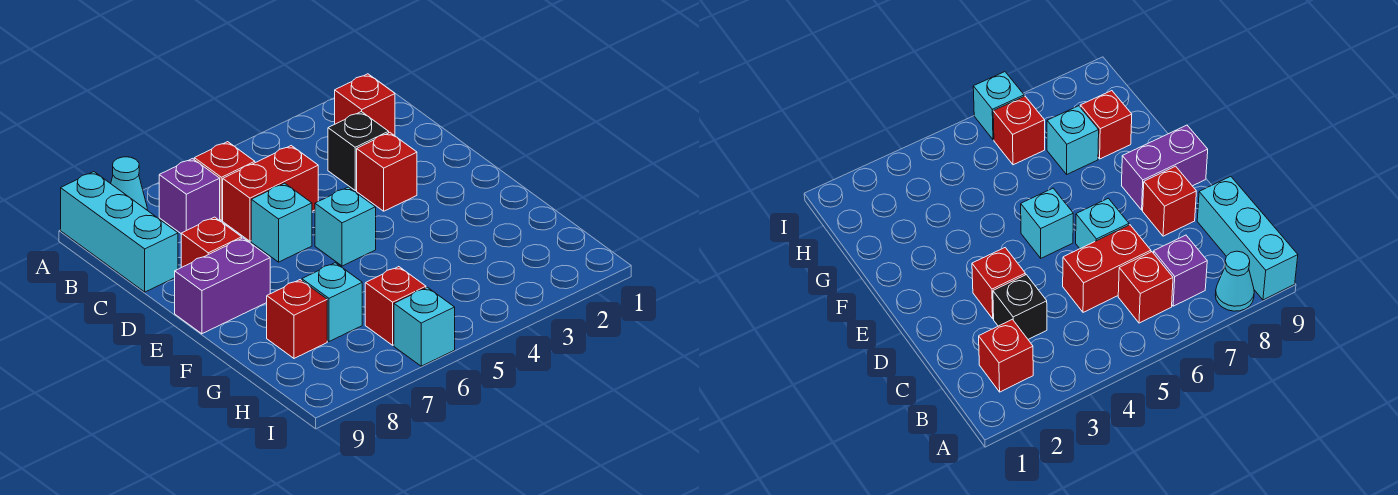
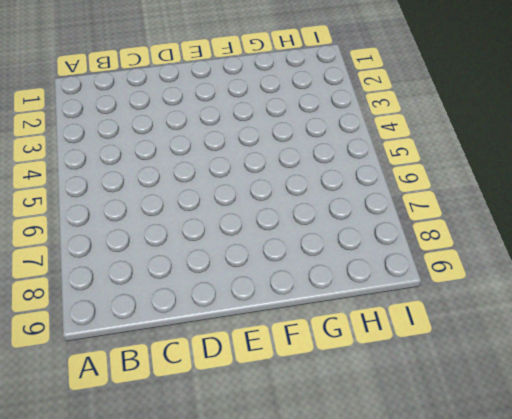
none -> cyan 1x1 cone [111,157,147,210]
none -> cyan 1x3 brick [61,172,178,292]
none -> red 1x1 brick [335,74,395,136]

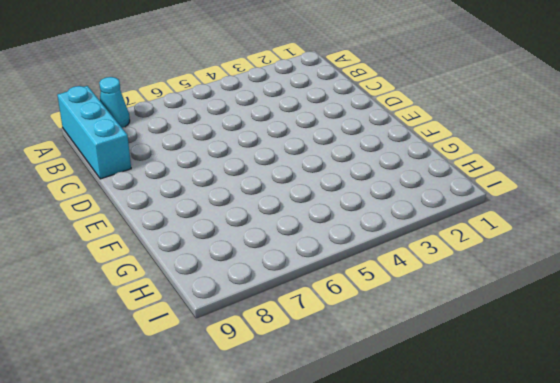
none -> red 1x1 brick [335,74,395,136]
none -> red 1x1 brick [194,142,255,220]
none -> purple 1x1 brick [159,159,220,233]

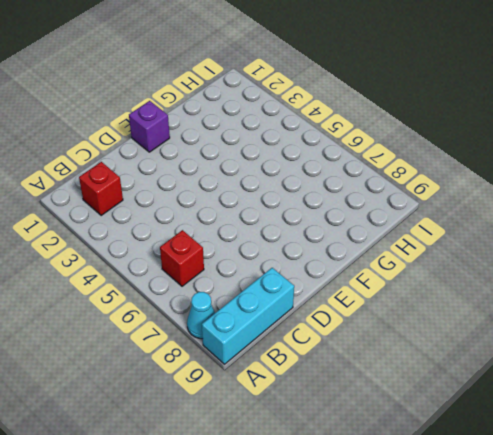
purple 1x1 brick [129,101,170,152] -> purple 1x1 brick moved to [159,159,220,233]
none -> black 1x1 brick [328,112,389,190]
none -> red 1x2 brick [223,146,318,241]
none -> red 1x1 brick [357,133,417,211]

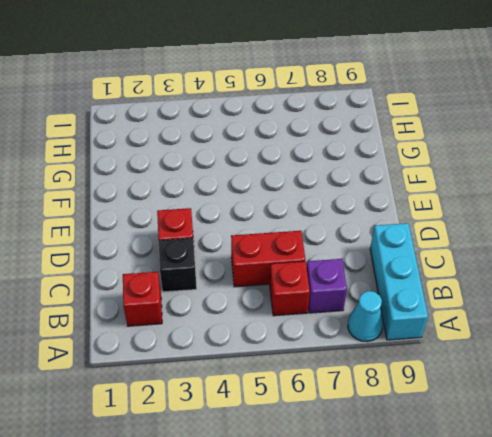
none -> cyan 1x1 brick [251,183,312,262]
none -> red 1x1 brick [181,217,242,267]
none -> cyan 1x1 brick [315,187,376,266]

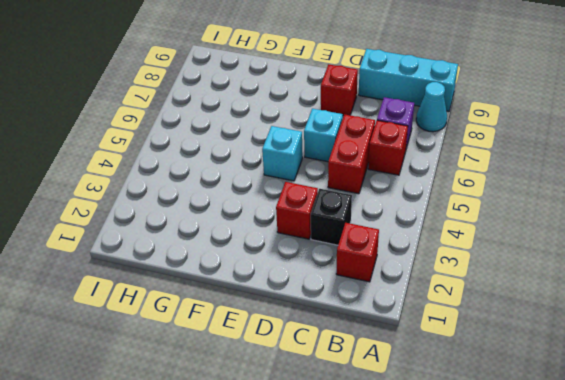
none -> purple 1x2 brick [175,238,270,334]
none -> cyan 1x1 brick [302,263,362,341]
none -> red 1x1 brick [267,280,327,358]

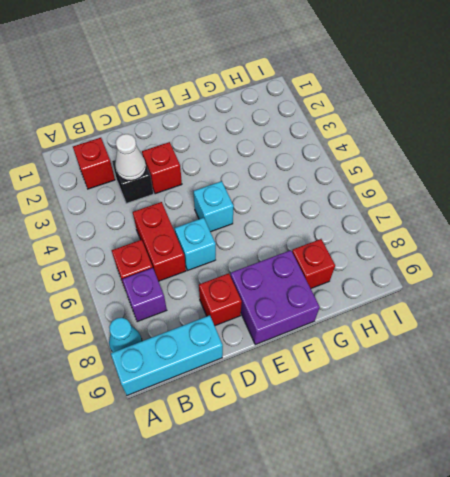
white 1x1 cone [115,134,146,181] -> none
purple 2x2 brick [230,250,320,345] -> purple 1x2 brick [175,238,270,334]
none -> cyan 1x1 brick [302,263,362,341]
none -> red 1x1 brick [365,267,426,345]
none -> cyan 1x1 brick [394,287,455,366]

